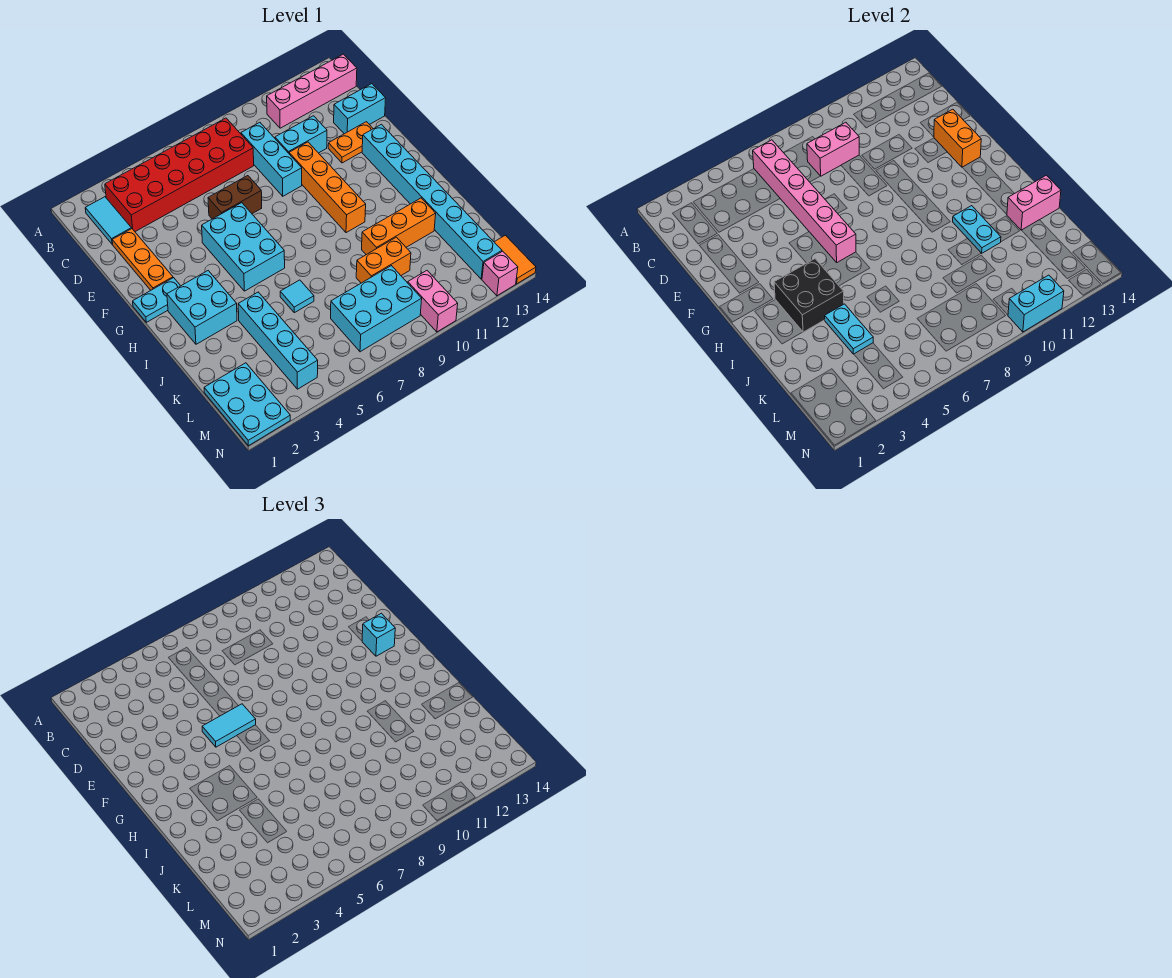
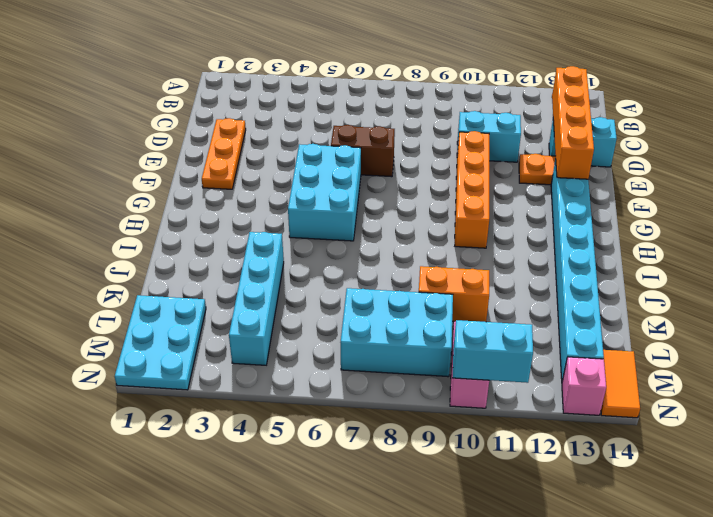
orange 1x4 brick [552,66,594,179] -> orange 1x2 brick [934,109,981,167]
none -> cyan 1x2 tile [85,197,132,244]
none -> red 2x6 brick [105,118,254,232]
none -> pink 1x4 brick [267,54,357,128]
none -> cyan 1x3 brick [241,122,302,196]

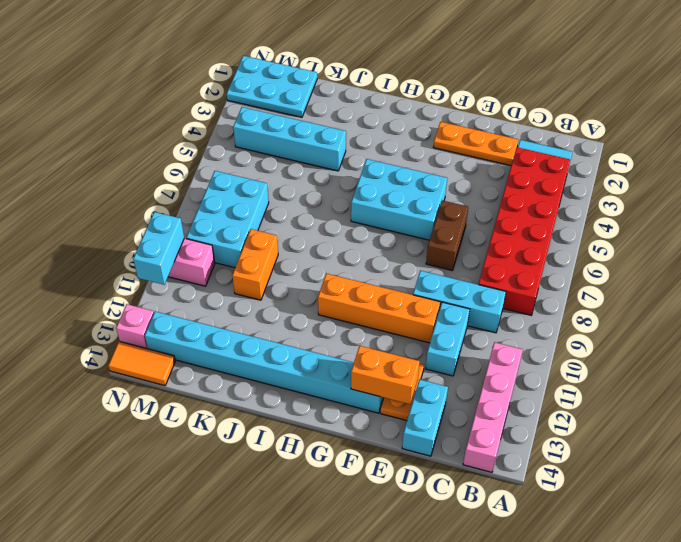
none -> cyan 1x2 plate [133,278,180,322]
none -> cyan 2x2 brick [167,271,237,344]
none -> cyan 1x1 tile [280,280,314,313]
none -> orange 1x3 brick [362,198,436,255]

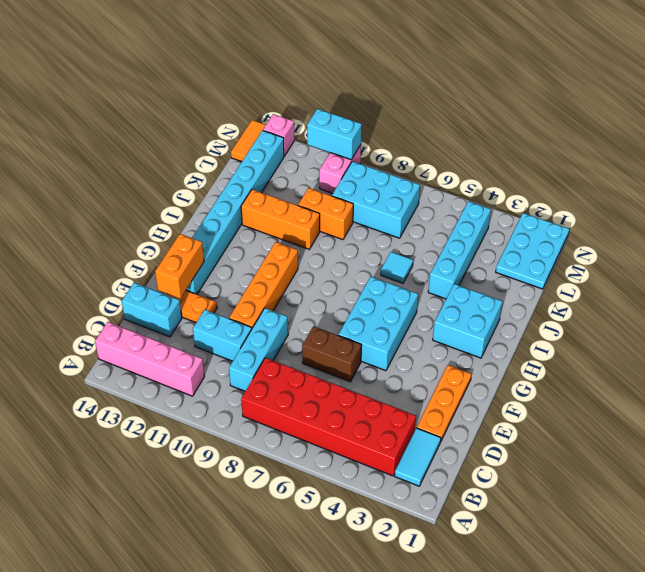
none -> cyan 1x2 plate [133,278,180,322]
none -> pink 1x6 brick [753,140,856,262]
none -> pink 1x2 brick [807,122,859,176]
none -> black 2x2 brick [774,259,844,332]

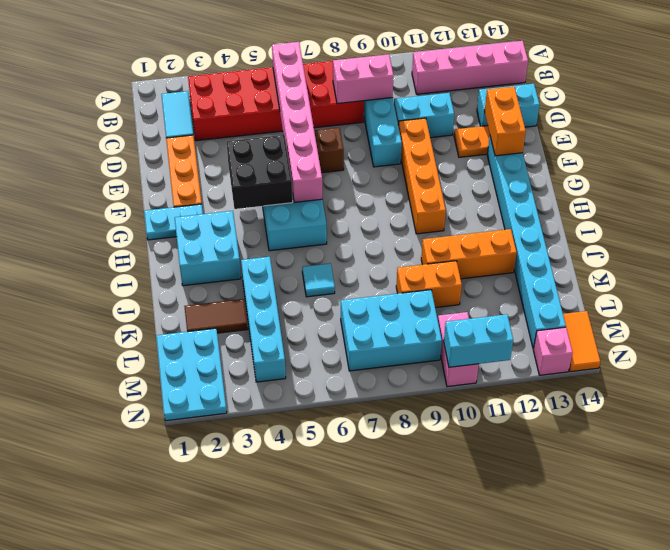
black 2x2 brick [226,135,293,209] -> black 2x2 brick moved to [774,259,844,332]
brown 1x2 tile [184,299,248,333] -> none
none -> cyan 1x2 plate [953,206,1001,253]
none -> cyan 1x2 plate [825,304,873,354]
none -> pink 1x2 brick [1007,175,1061,230]
none -> cyan 1x2 tile [202,704,256,747]

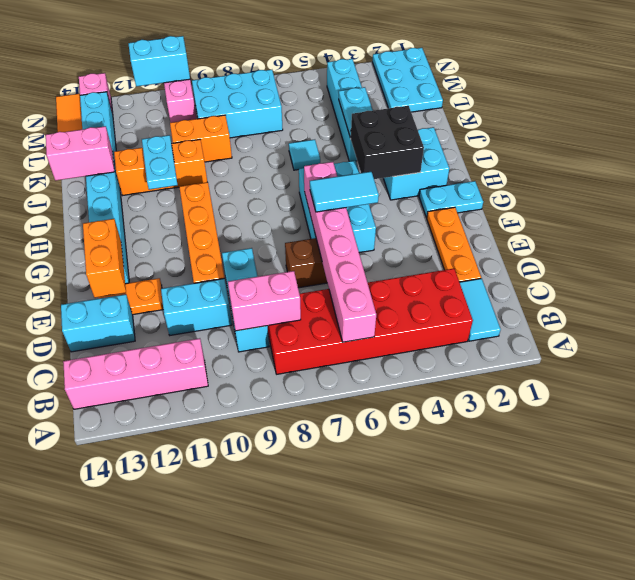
none -> cyan 1x1 brick [362,613,395,656]

